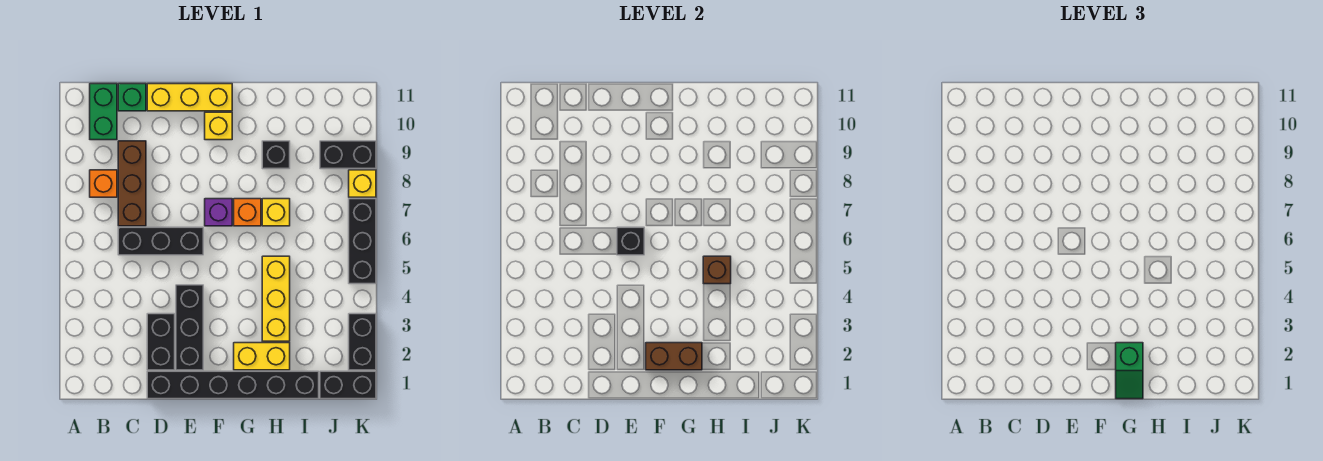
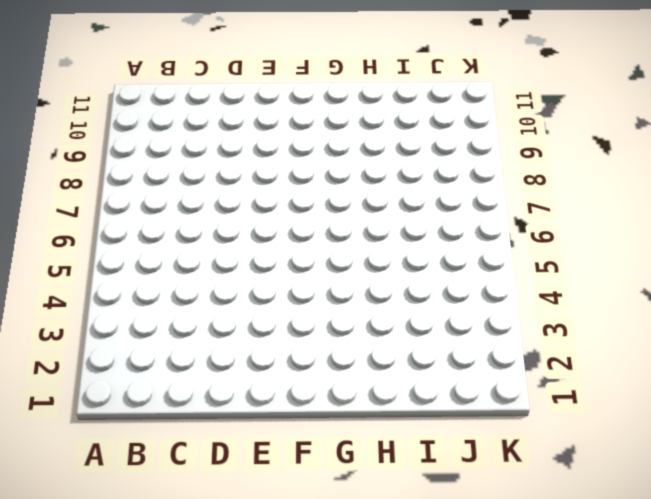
none -> orange 1x1 brick [90,170,117,197]
none -> green 1x2 brick [90,84,117,140]
none -> black 1x3 brick [118,227,203,255]

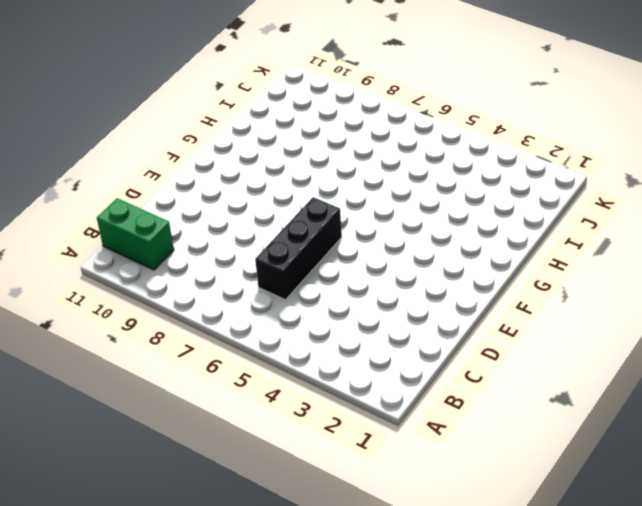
none -> orange 1x1 brick [90,170,117,197]
none -> brown 1x3 brick [118,141,146,226]
none -> green 1x1 brick [118,84,146,111]

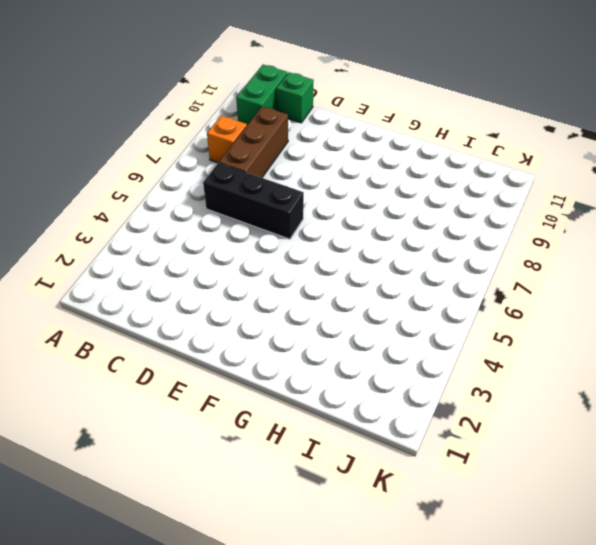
none -> black 1x6 brick [147,371,319,399]
none -> black 1x2 brick [147,314,175,370]
none -> yellow 1x3 brick [147,84,232,111]

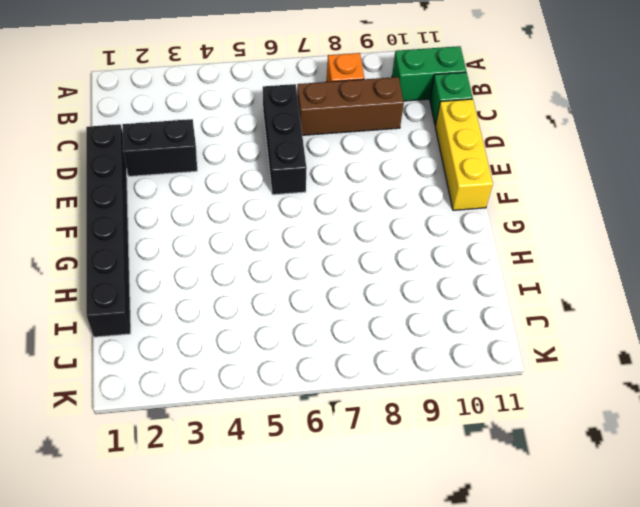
none -> black 1x3 brick [176,285,203,370]
none -> purple 1x1 brick [205,199,232,226]
none -> yellow 1x1 brick [205,112,232,140]

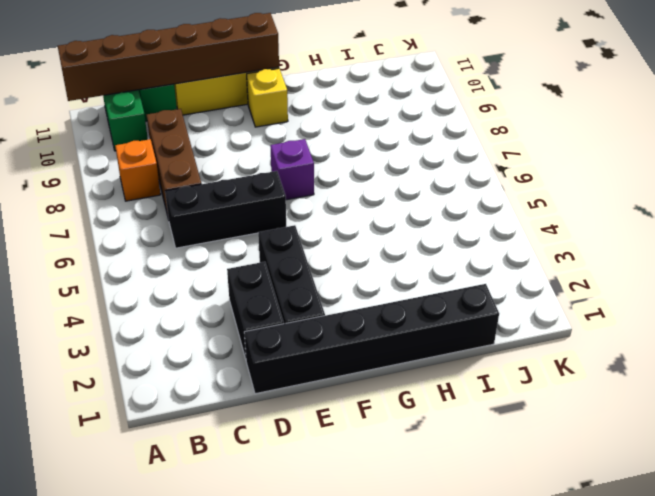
brown 1x6 brick [58,13,279,101] -> none
none -> yellow 1x2 brick [234,343,290,370]
none -> orange 1x1 brick [234,199,261,226]
none -> yellow 1x3 brick [262,256,290,341]

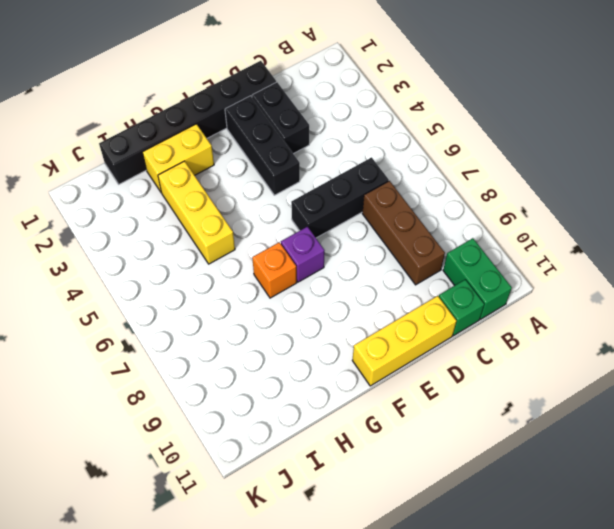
none -> orange 1x1 brick [90,170,117,197]
none -> yellow 1x1 brick [205,112,232,140]
none -> yellow 1x1 brick [262,199,290,226]

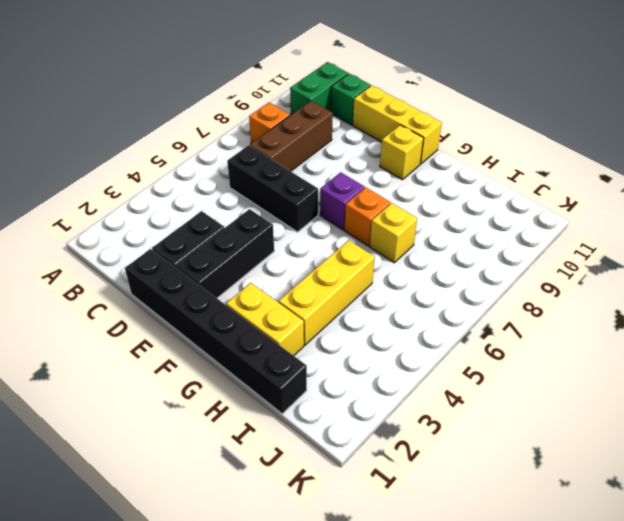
none -> black 1x1 brick [262,141,290,169]
none -> black 1x2 brick [320,371,376,399]
none -> black 1x2 brick [320,141,376,169]

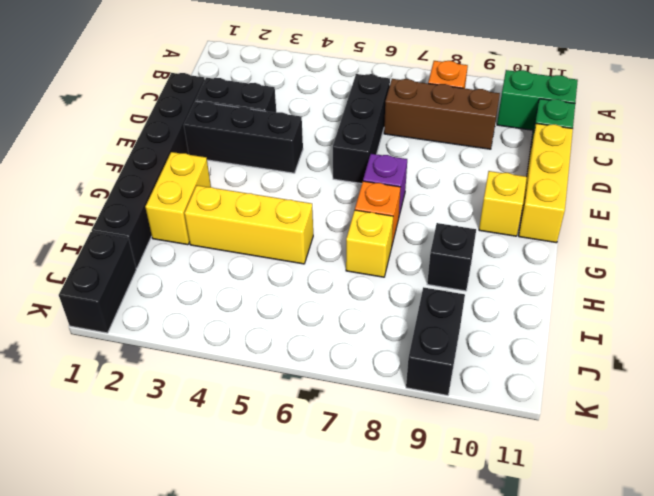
none -> black 1x2 brick [349,314,376,370]
none -> black 1x3 brick [349,199,376,284]
none -> yellow 1x1 brick [349,170,376,197]

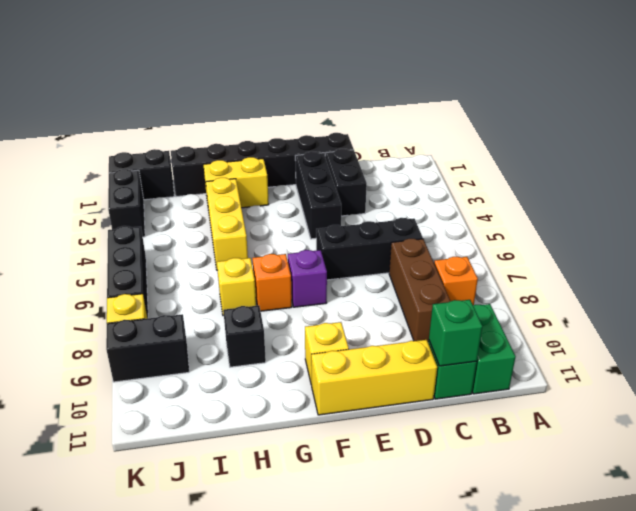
green 1x1 brick [429,300,482,366] -> none
none -> black 1x1 brick [617,227,644,255]
none -> brown 1x2 brick [646,343,702,370]
none -> brown 1x1 brick [703,256,731,284]

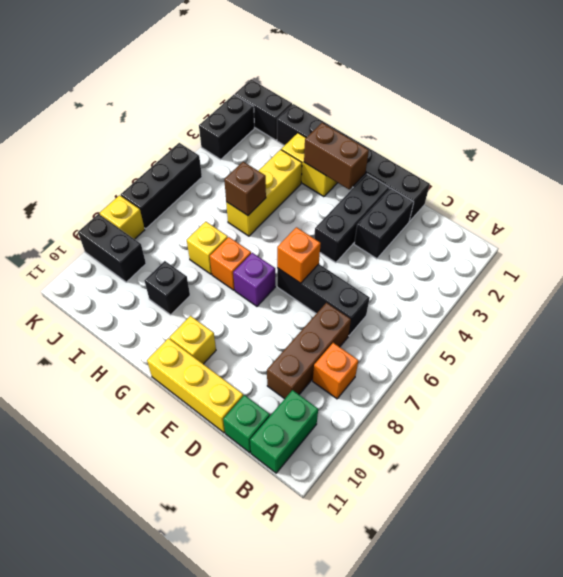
orange 1x1 brick [277,227,321,283] -> black 1x1 brick [617,227,644,255]
none -> green 1x2 slope [1116,343,1143,399]

